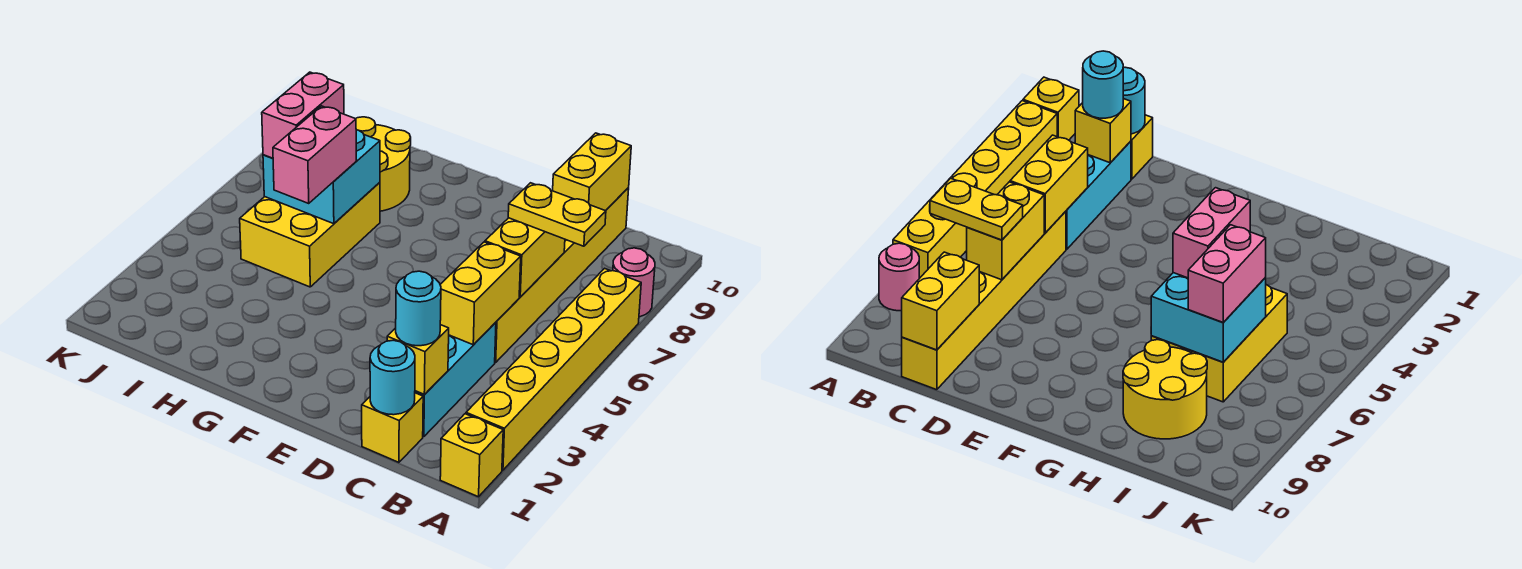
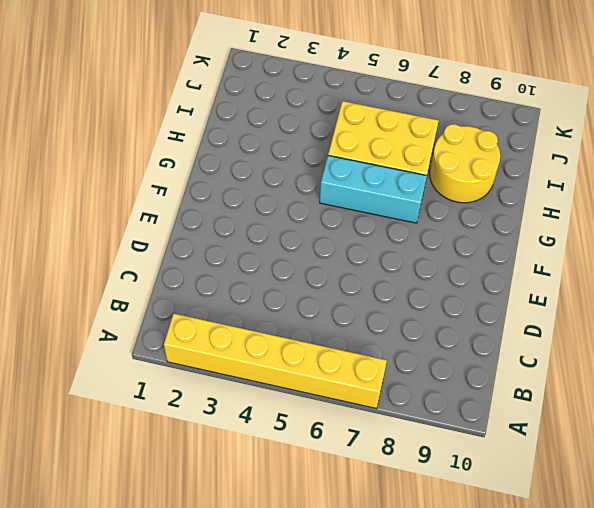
cyan 1x3 brick [320,156,427,223] -> cyan 1x3 brick moved to [415,322,496,437]
none -> yellow 1x1 brick [440,414,503,497]
none -> pink 1x1 round brick [613,248,655,317]
none -> yellow 1x1 brick [362,393,423,462]

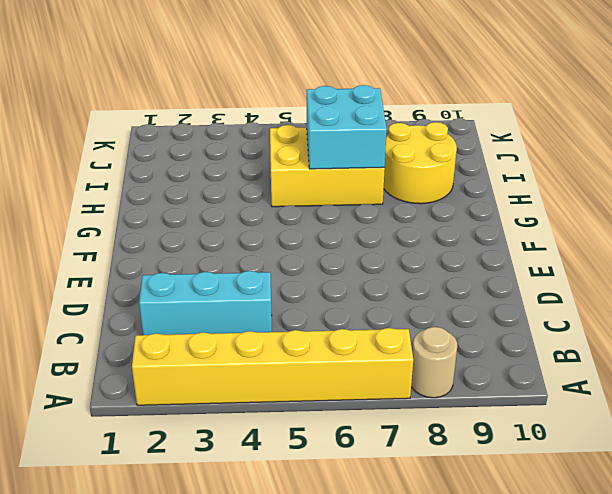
tan 1x1 round brick [411,327,458,398] -> pink 1x1 round brick [613,248,655,317]
none -> yellow 1x1 brick [440,414,503,497]
none -> yellow 1x1 brick [362,393,423,462]
none -> yellow 1x6 brick [495,188,629,362]

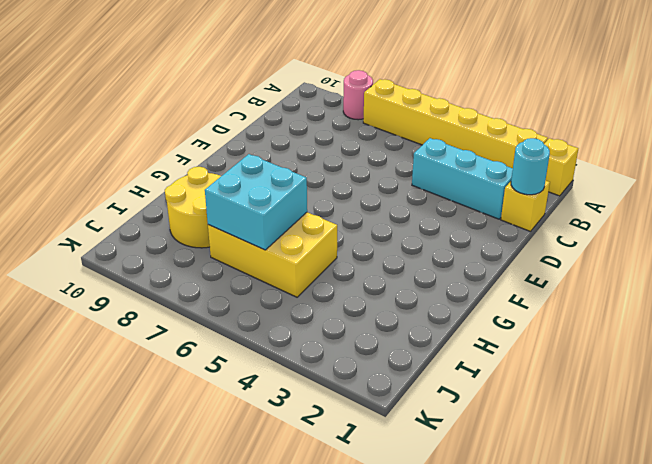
none -> yellow 1x6 brick [495,188,629,362]
none -> yellow 1x1 brick [387,325,449,394]
none -> yellow 1x2 brick [440,242,521,345]

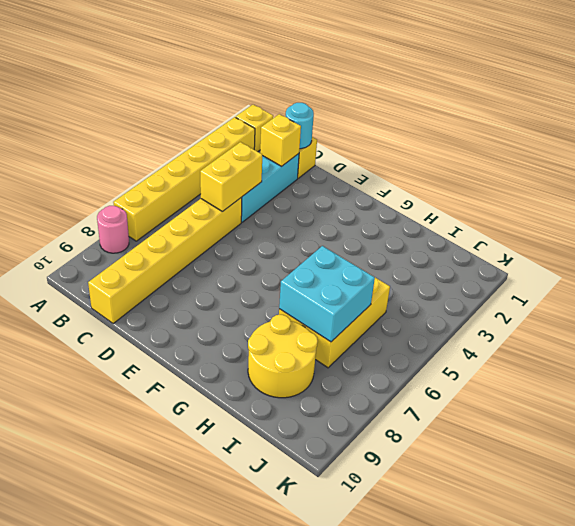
none -> yellow 1x2 brick [485,218,565,297]
none -> yellow 1x2 brick [553,133,631,211]
none -> yellow 1x2 plate [508,183,606,246]

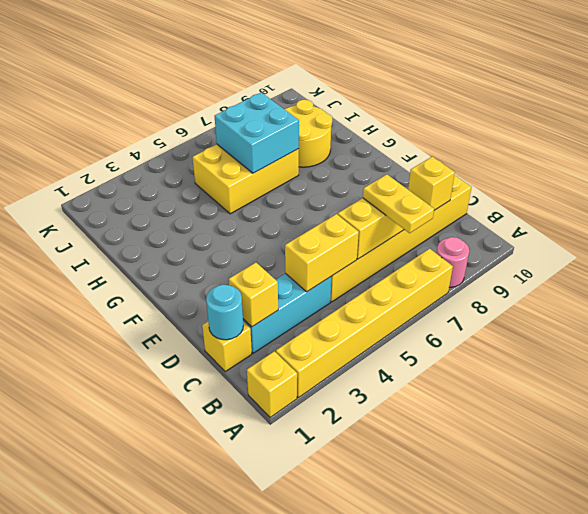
yellow 1x1 brick [408,156,455,210] -> yellow 1x2 brick [553,133,631,211]
none -> cyan 1x1 round brick [396,271,441,346]
none -> pink 1x2 brick [273,106,356,203]
none -> pink 1x2 brick [262,72,344,158]

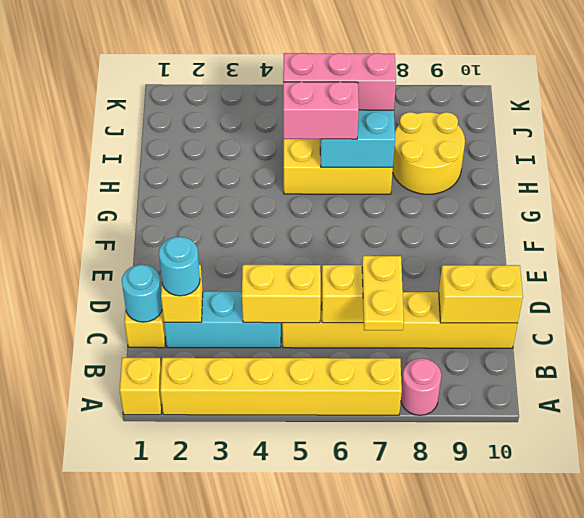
pink 1x3 brick [283,53,396,110] -> pink 1x2 brick [262,72,344,158]

